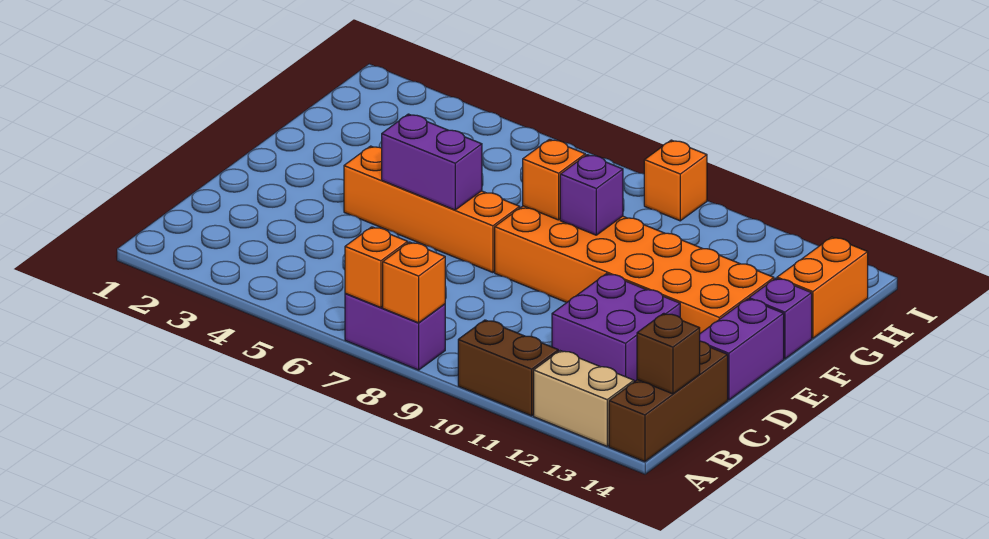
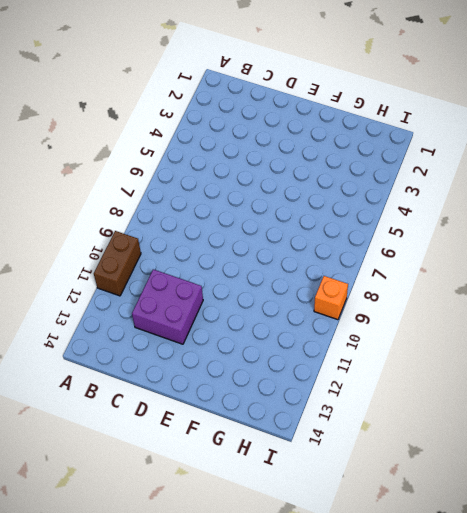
none -> purple 1x2 brick [345,293,445,370]
none -> tan 1x2 brick [534,351,634,446]
none -> brown 1x3 brick [609,341,728,462]

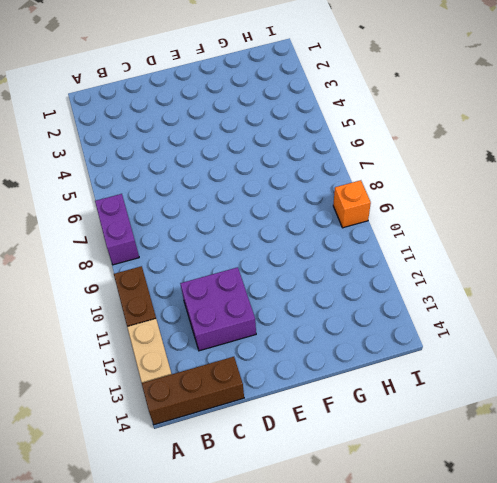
none -> purple 1x2 brick [700,299,784,400]
none -> orange 1x4 brick [344,146,520,273]
none -> orange 2x6 brick [495,206,774,333]

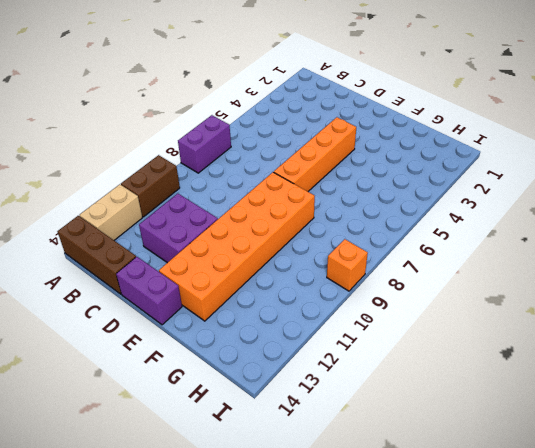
none -> purple 1x1 brick [749,278,812,359]
none -> orange 1x2 brick [777,237,868,338]
none -> orange 1x1 brick [345,227,408,308]

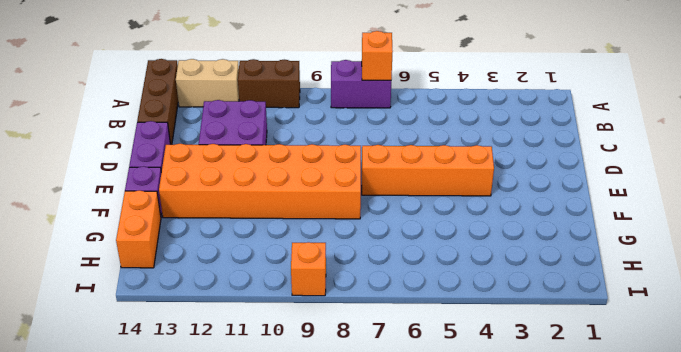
none -> orange 1x1 brick [383,242,445,323]
none -> brown 1x1 brick [637,313,700,394]
none -> purple 1x2 brick [382,114,482,210]

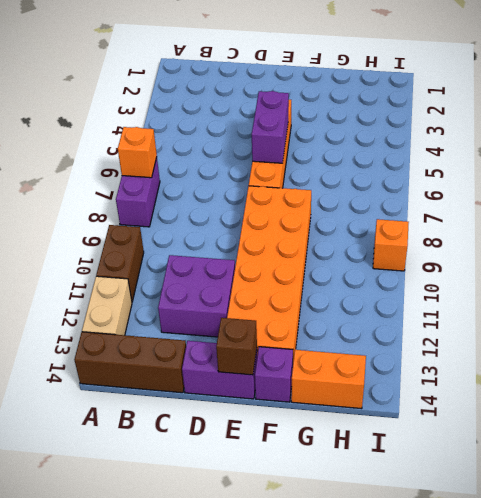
brown 1x1 brick [216,318,257,375] -> brown 1x1 brick moved to [637,313,700,394]
none -> orange 1x1 brick [383,242,445,323]
none -> orange 1x1 brick [523,139,585,220]
none -> purple 1x1 brick [560,155,623,235]

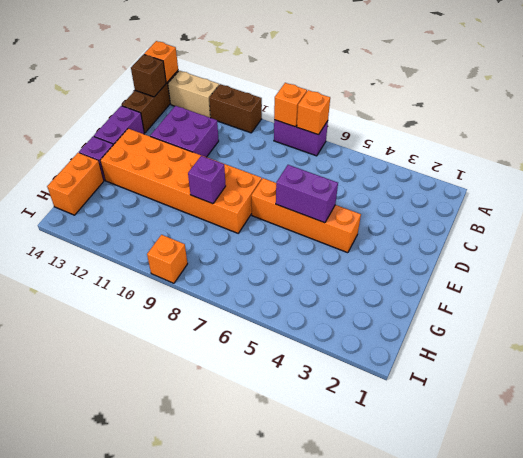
orange 1x1 brick [144,41,178,83] -> orange 1x1 brick moved to [523,139,585,220]

